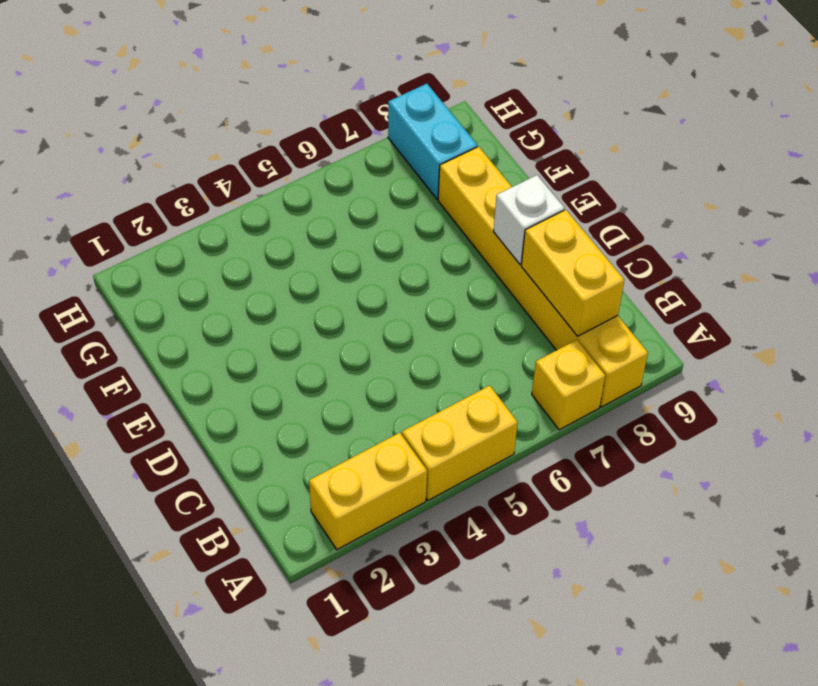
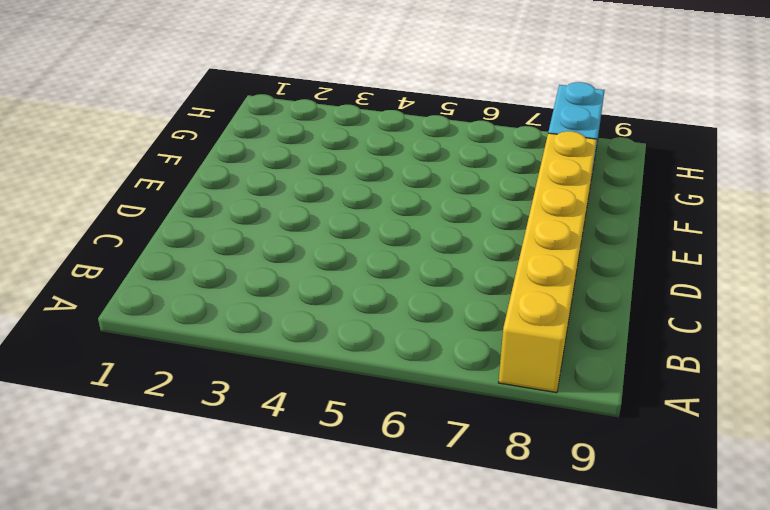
none -> yellow 1x2 brick [309,433,427,550]
none -> yellow 1x2 brick [402,385,518,500]

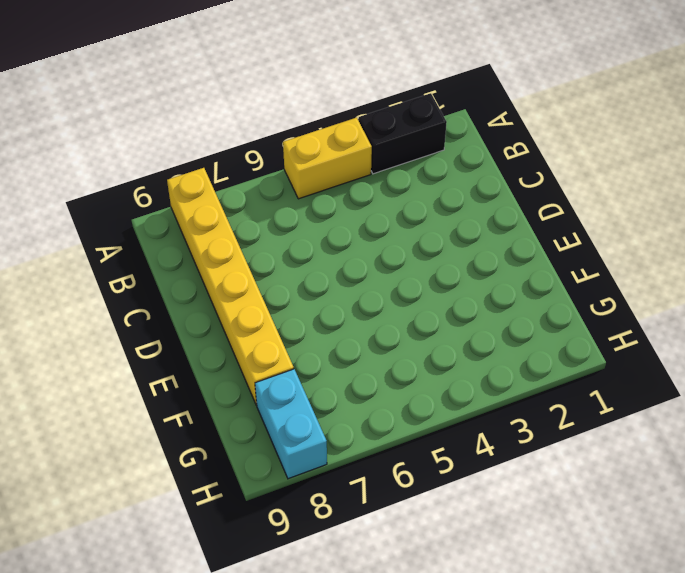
black 1x2 brick [359,93,447,174] -> yellow 1x2 brick [309,433,427,550]
none -> yellow 1x1 brick [532,340,605,430]
none -> yellow 1x2 brick [521,210,624,336]

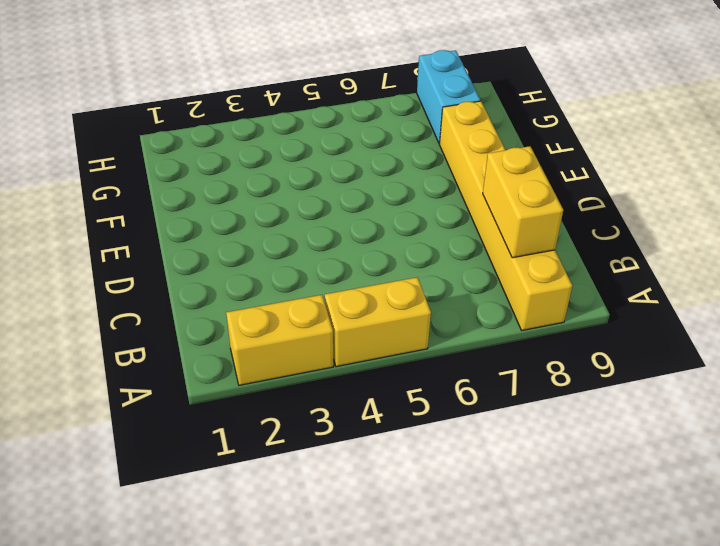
none -> yellow 1x1 brick [532,340,605,430]
none -> white 1x1 brick [493,175,565,264]

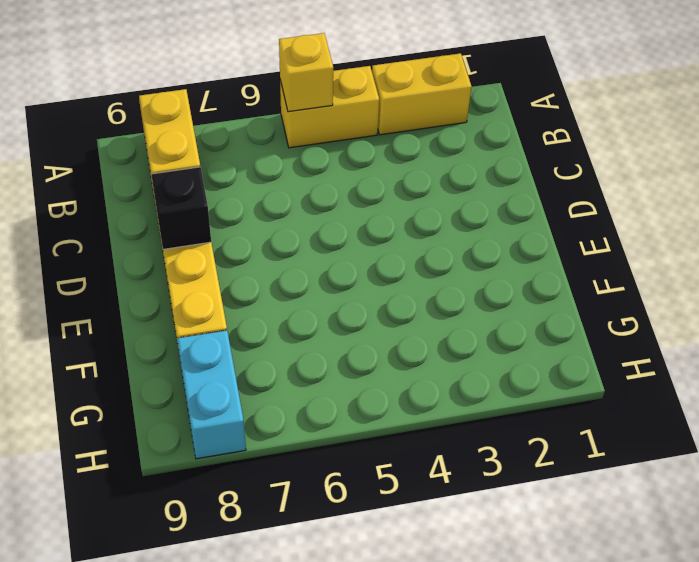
yellow 1x1 brick [279,33,333,112] -> yellow 1x1 brick moved to [532,340,605,430]
black 1x1 brick [151,167,211,249] -> white 1x1 brick [493,175,565,264]

